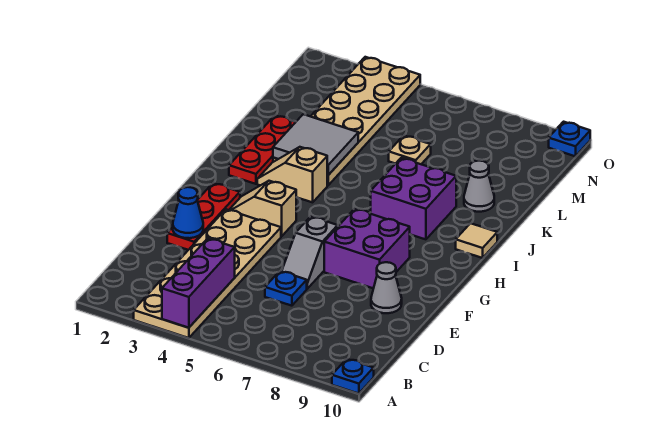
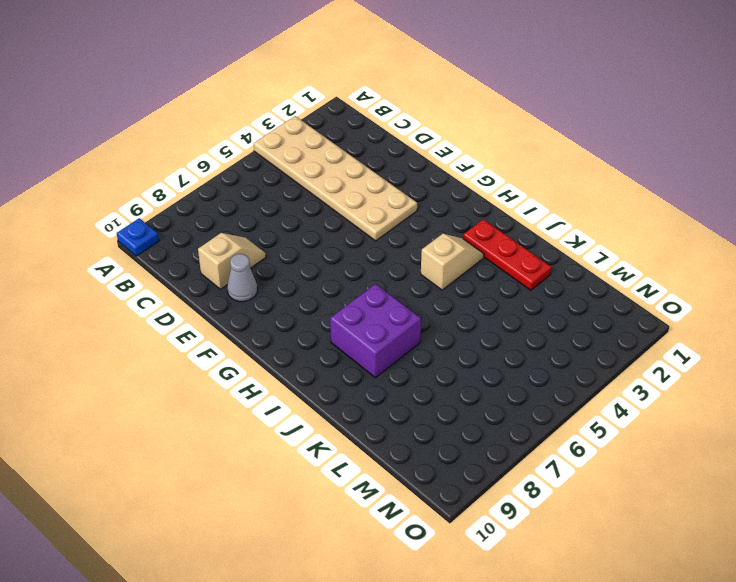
tan 1x2 slope [198,233,266,289] -> tan 1x2 slope moved to [229,181,296,236]
none -> blue 1x1 plate [265,271,307,306]
none -> red 1x3 plate [167,183,240,250]
none -> grey 1x2 slope [282,217,338,289]

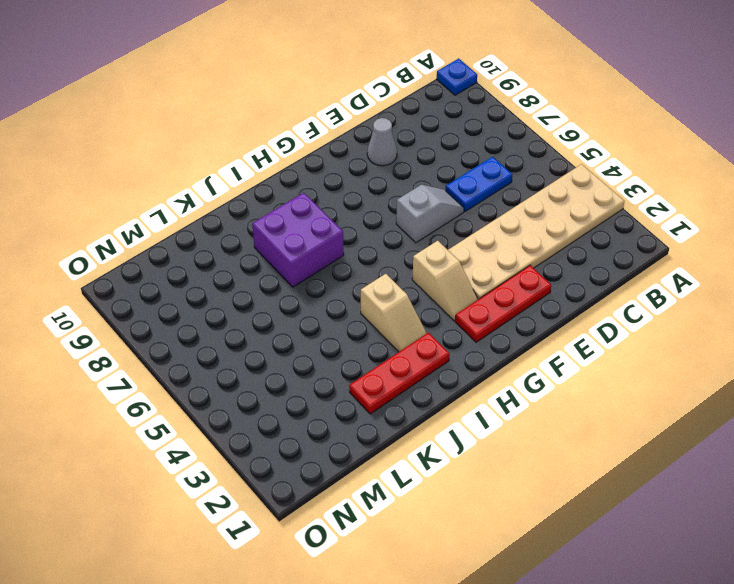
blue 1x2 plate [446,157,512,211] -> blue 1x1 plate [265,271,307,306]
none -> purple 2x2 brick [324,209,410,288]
none -> tan 1x1 tile [456,223,497,258]
none -> tan 2x6 plate [273,57,420,185]

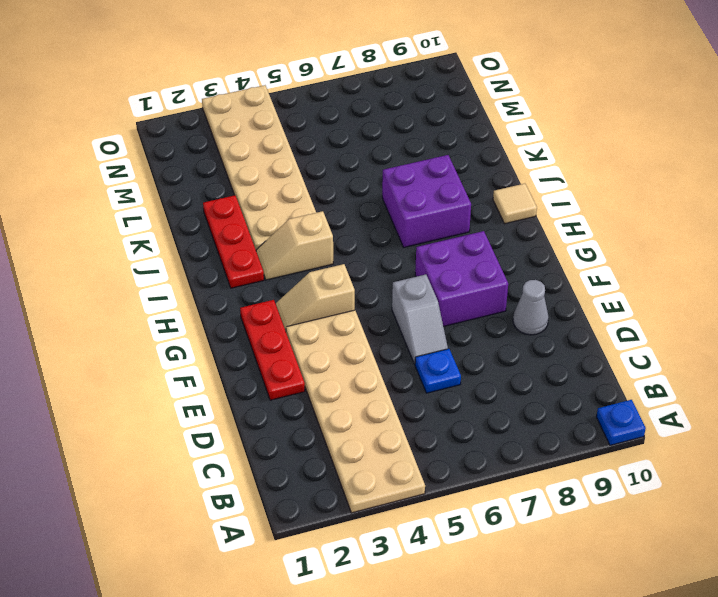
none -> grey 1x1 cone [464,161,494,212]
none -> tan 1x1 plate [389,135,431,164]
none -> blue 1x1 plate [549,122,590,156]

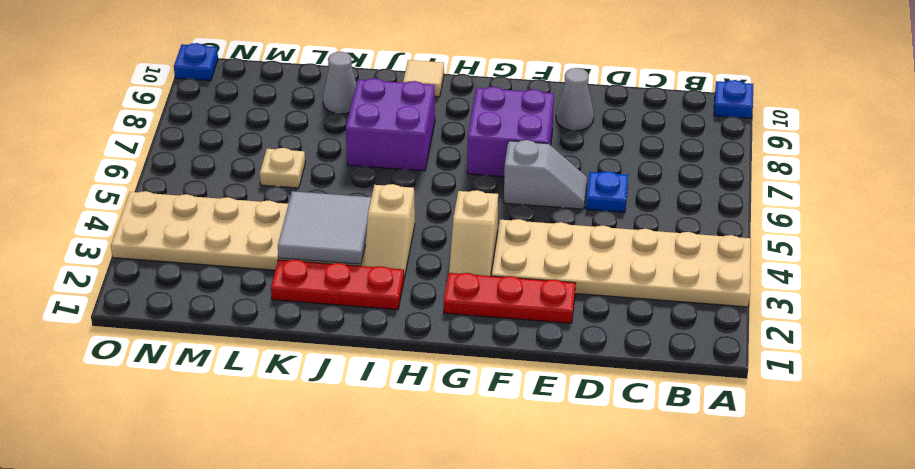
none -> purple 1x3 brick [162,238,235,328]
none -> blue 1x1 cone [173,187,203,238]

